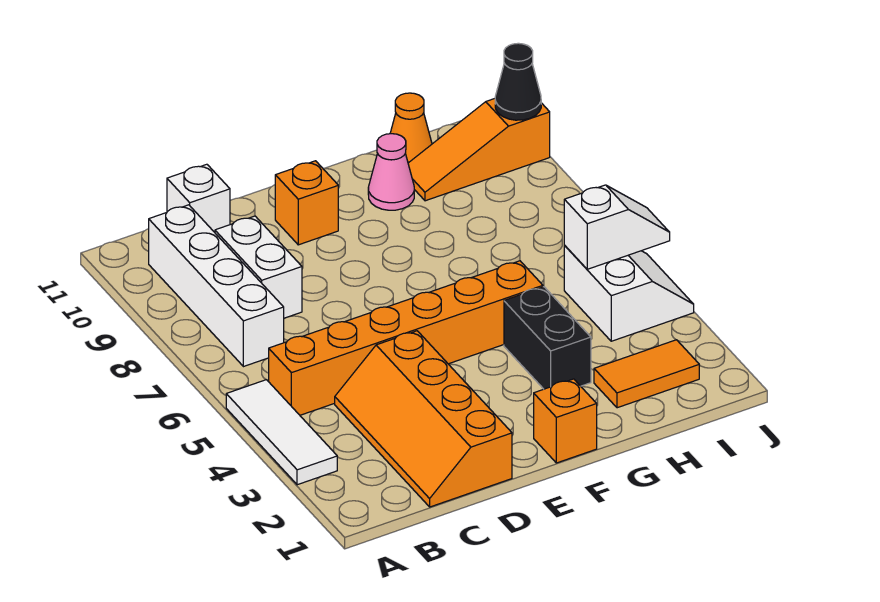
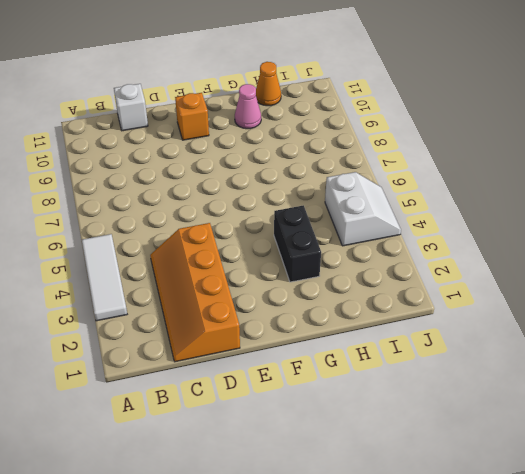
none -> orange 1x6 brick [269,261,543,415]
none -> white 1x4 brick [149,205,284,367]
none -> white 1x2 brick [215,216,302,318]

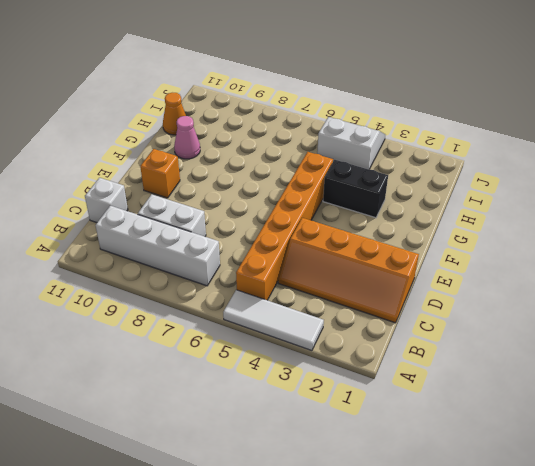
none -> orange 1x1 brick [534,379,597,463]
none -> orange 1x2 tile [594,340,699,408]
none -> orange 1x3 slope [408,99,550,201]

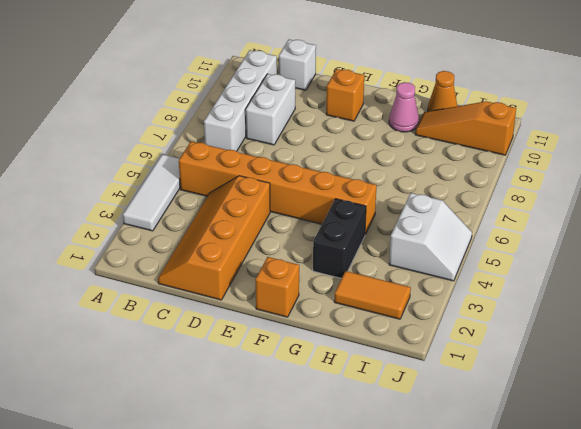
none -> white 1x2 slope [564,185,670,269]
none -> black 1x1 cone [495,43,541,120]

